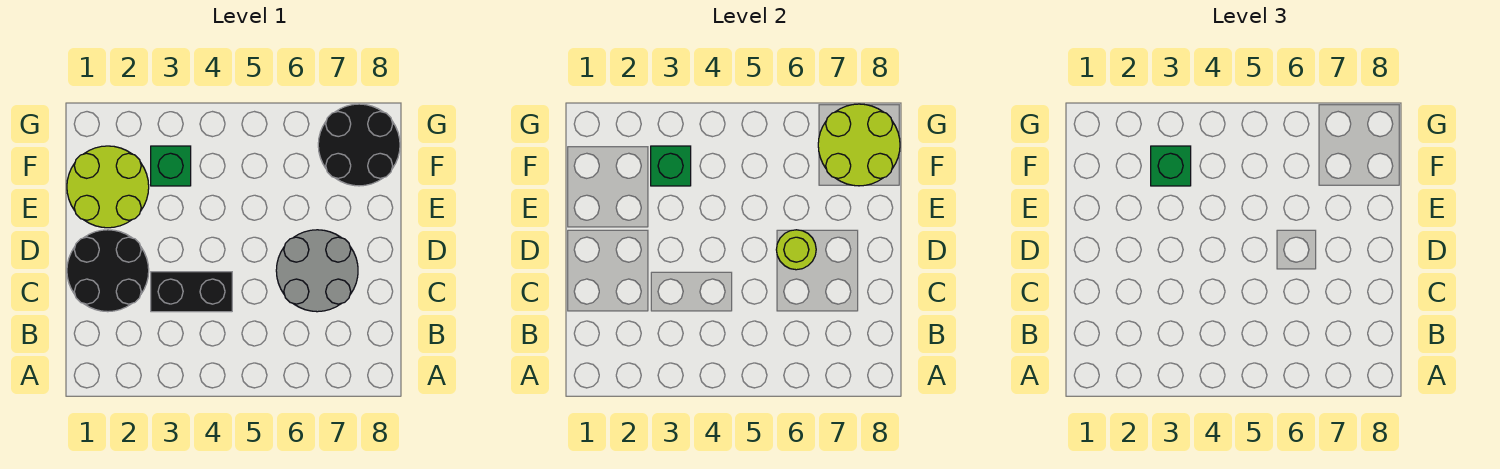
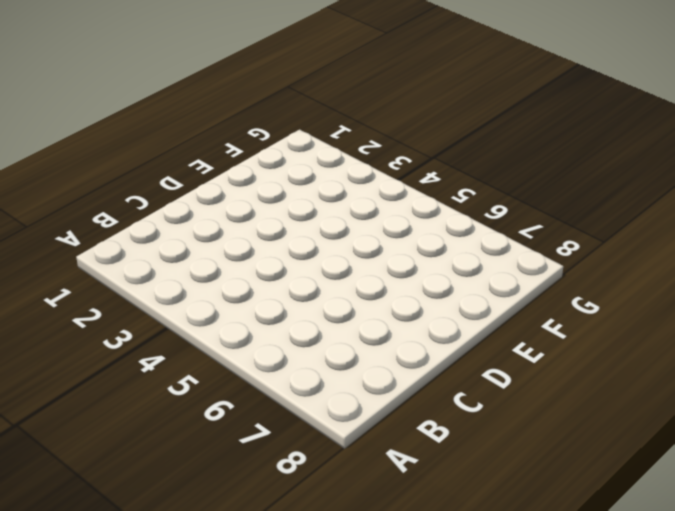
none -> black 2x2 round brick [67,230,149,312]
none -> black 1x2 brick [151,272,232,312]

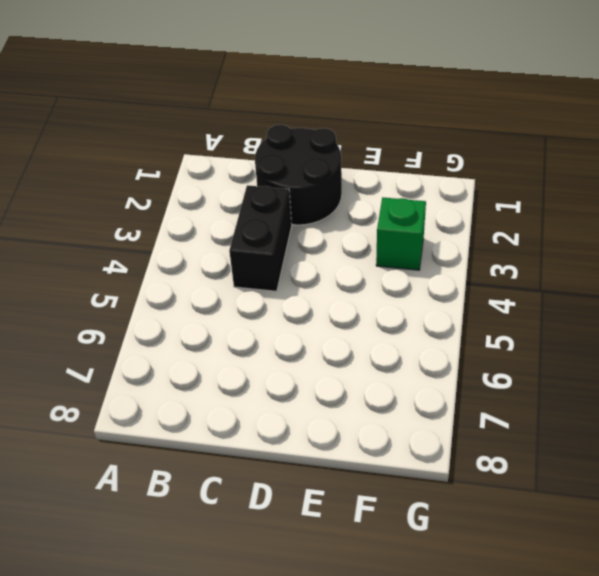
none -> grey 2x2 round brick [276,230,358,312]
none -> lime 2x2 round brick [67,146,149,228]

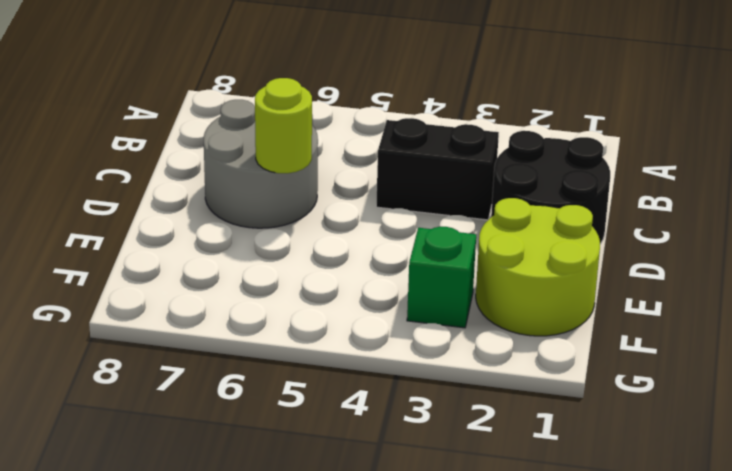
none -> black 2x2 round brick [318,104,400,186]
none -> green 1x1 brick [651,146,691,186]

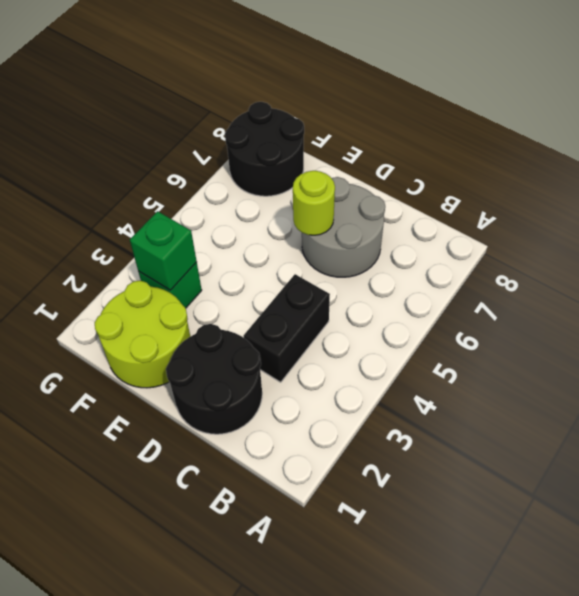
none -> lime 2x2 round brick [818,104,900,186]
none -> green 1x1 brick [1151,146,1191,186]

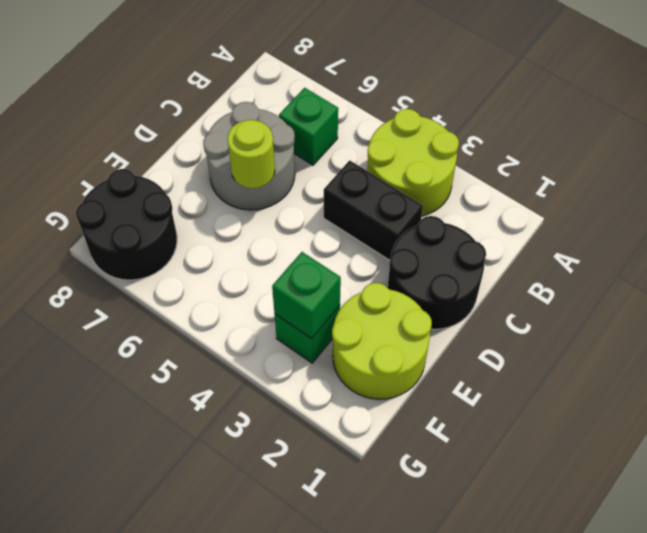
lime 2x2 round brick [367,109,459,216] -> lime 2x2 round brick moved to [818,104,900,186]
green 1x1 brick [279,88,338,165] -> green 1x1 brick moved to [1151,146,1191,186]

